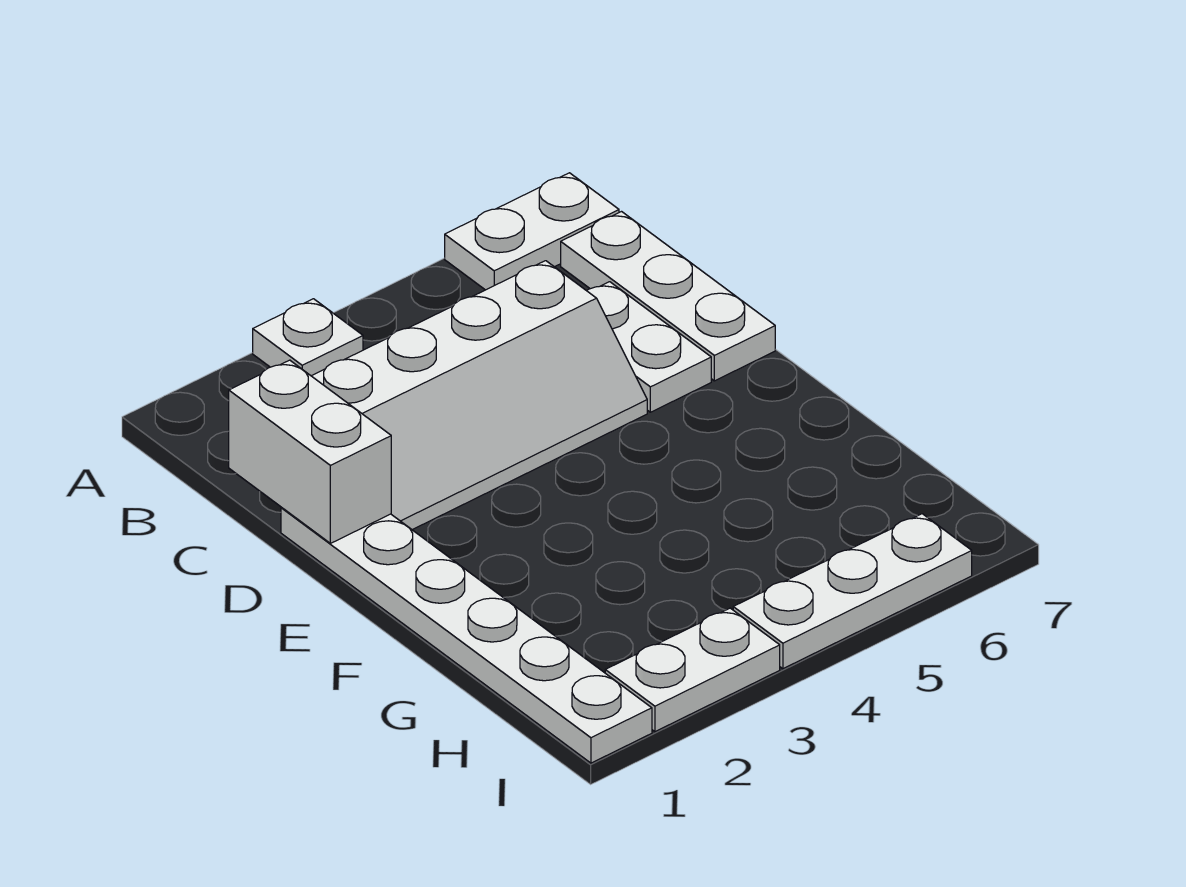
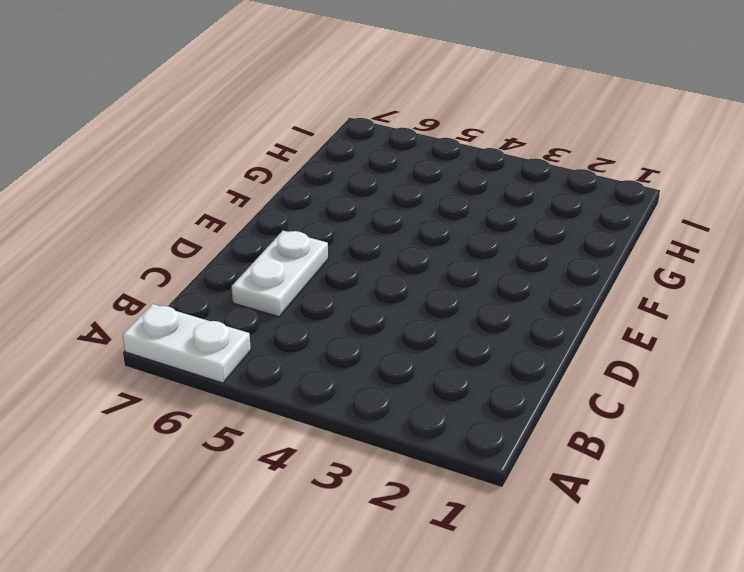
none -> white 1x1 plate [253,299,363,376]
none -> white 1x3 plate [561,212,775,381]

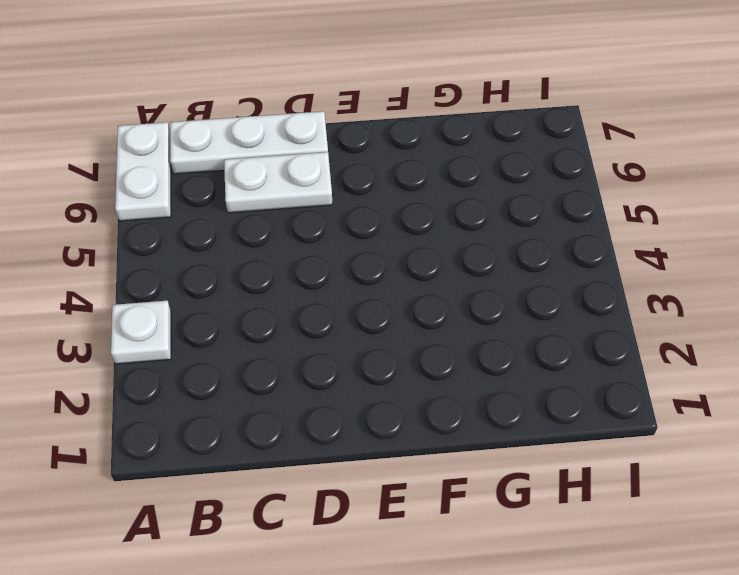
none -> white 2x4 slope [312,261,647,530]
none -> white 1x6 plate [281,507,652,763]

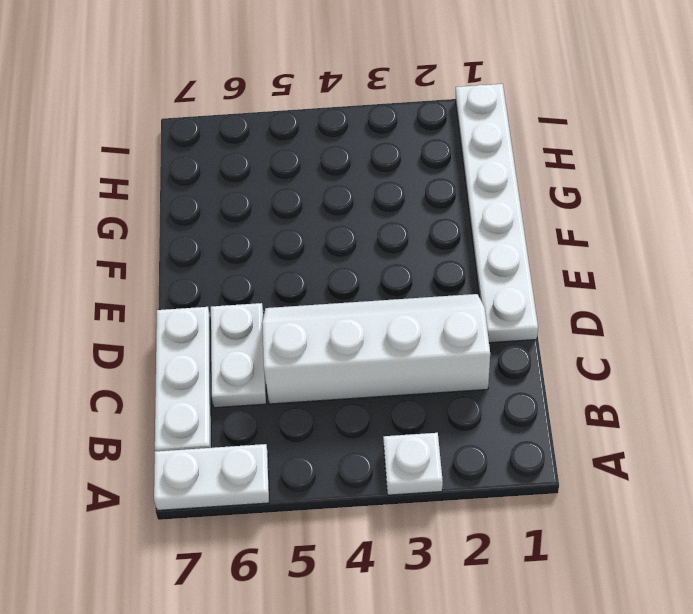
none -> white 1x2 plate [605,608,780,732]
none -> white 1x3 plate [733,514,972,669]

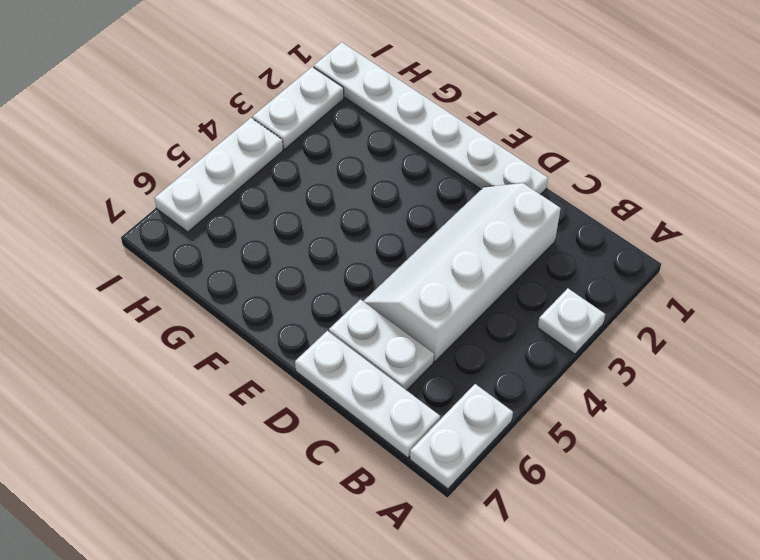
none -> white 1x2 brick [229,360,391,543]

